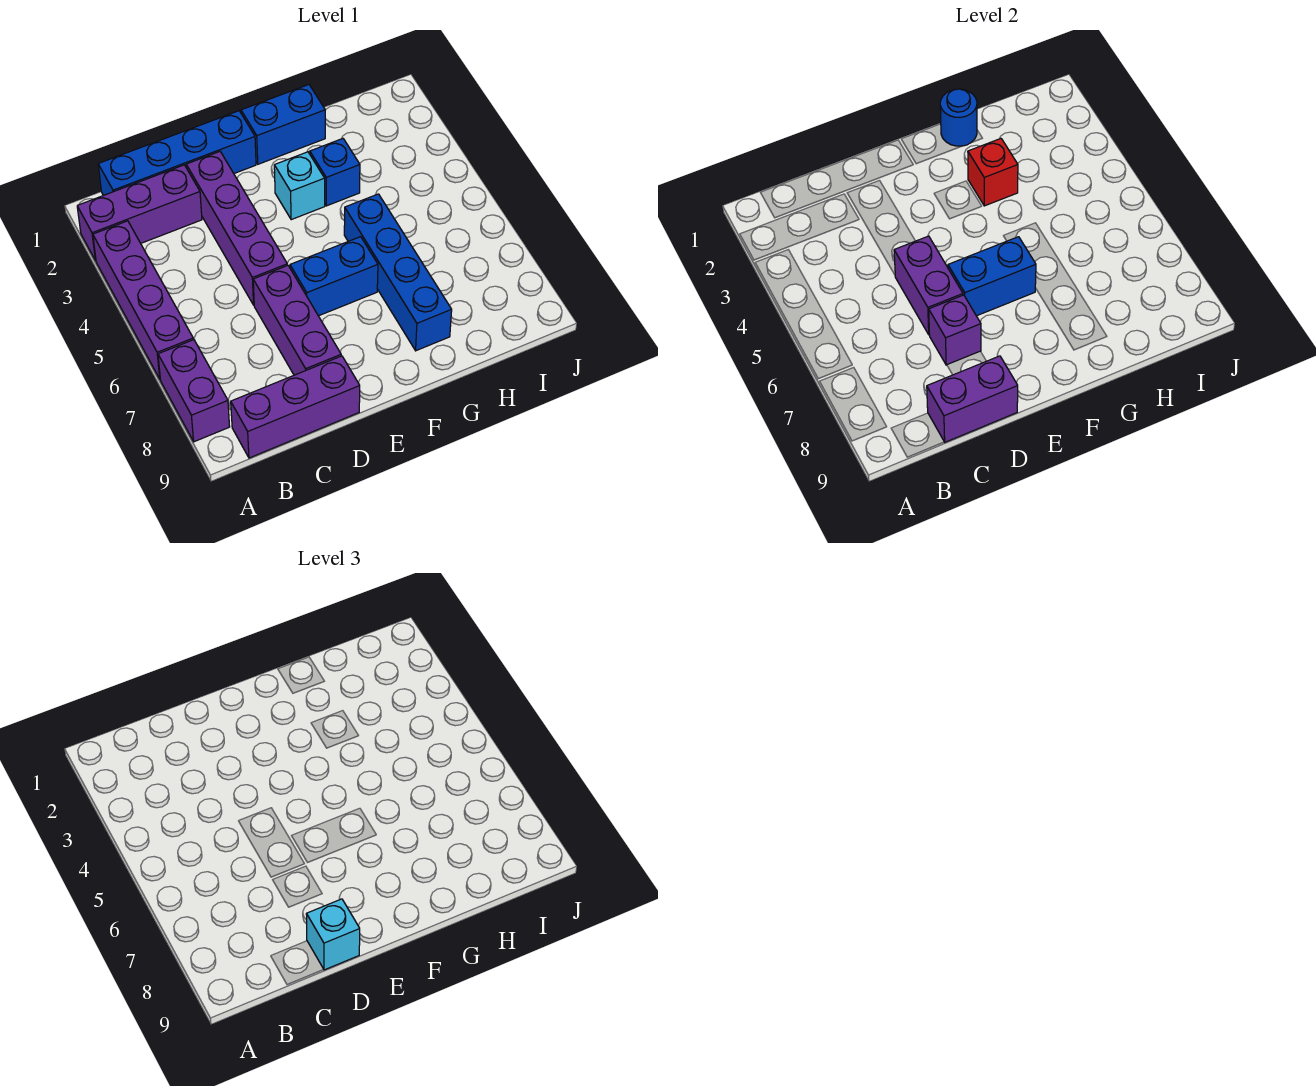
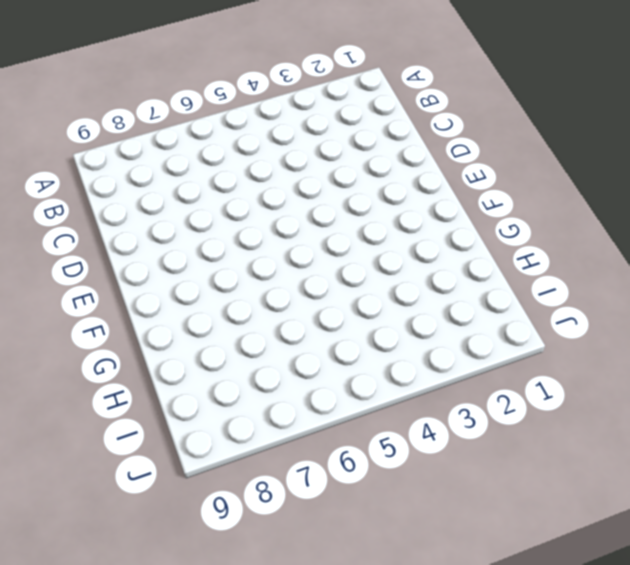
none -> purple 1x3 brick [77,165,202,261]
none -> purple 1x4 brick [93,221,193,379]
none -> purple 1x2 brick [158,340,230,442]

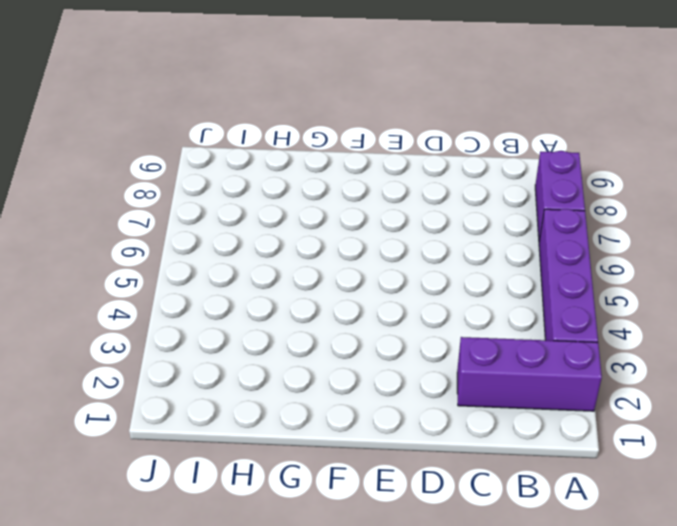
none -> blue 1x4 brick [98,111,256,195]
none -> purple 1x3 brick [231,356,360,458]
none -> purple 1x4 brick [186,152,287,305]

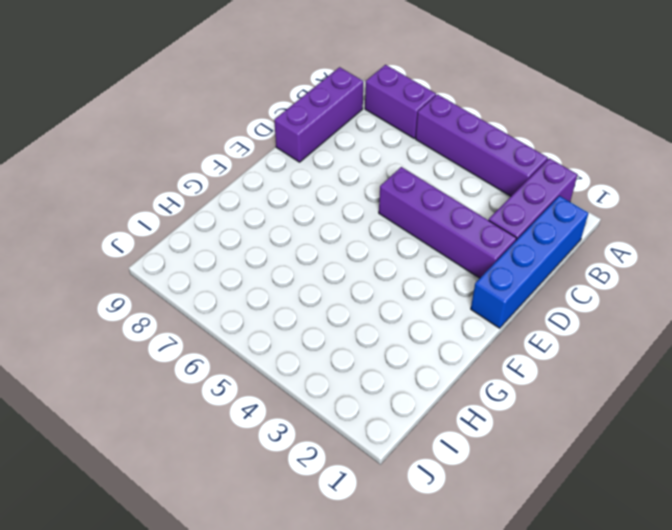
none -> purple 1x3 brick [253,265,341,375]
none -> blue 1x2 brick [290,237,378,316]
none -> blue 1x2 brick [241,85,325,164]

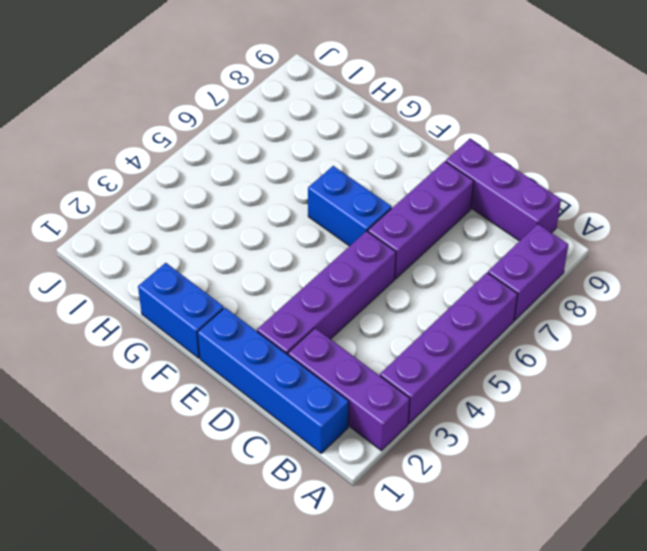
none -> cyan 1x1 brick [274,152,325,220]
none -> blue 1x1 brick [310,139,360,206]
none -> blue 1x4 brick [344,194,452,351]

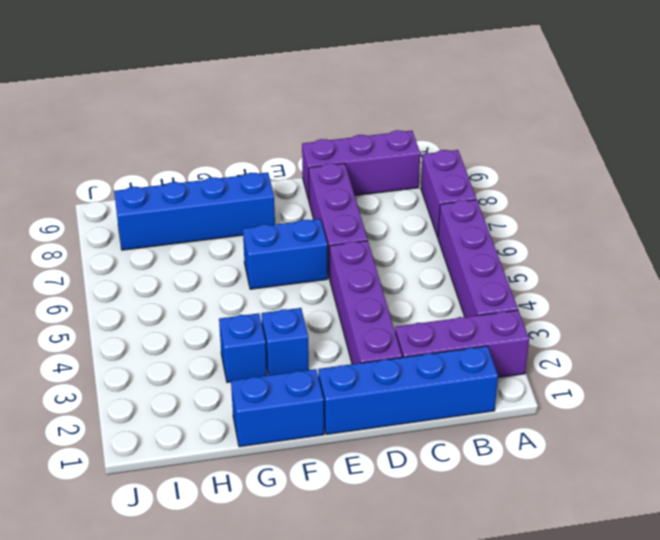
blue 1x1 brick [261,308,309,375] -> cyan 1x1 brick [274,152,325,220]
blue 1x4 brick [114,173,275,250] -> blue 1x4 brick turned to [344,194,452,351]
none -> purple 1x2 brick [927,356,1018,442]
none -> purple 1x2 brick [894,236,963,335]
none -> purple 1x1 brick [929,295,981,365]

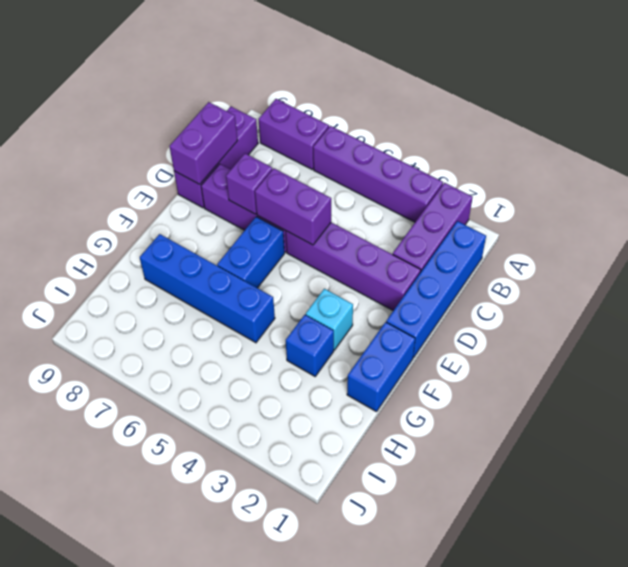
none -> blue 1x2 brick [948,237,1036,316]
none -> blue 1x1 round brick [940,89,977,146]
none -> red 1x1 brick [968,139,1018,206]

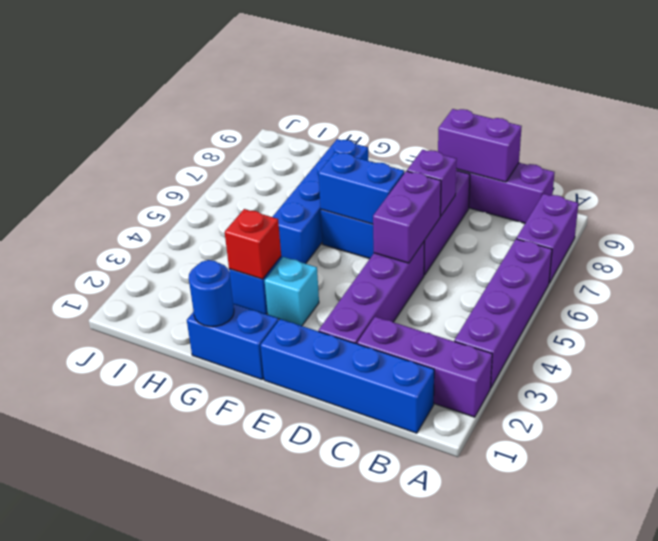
none -> cyan 1x1 brick [306,899,360,970]

